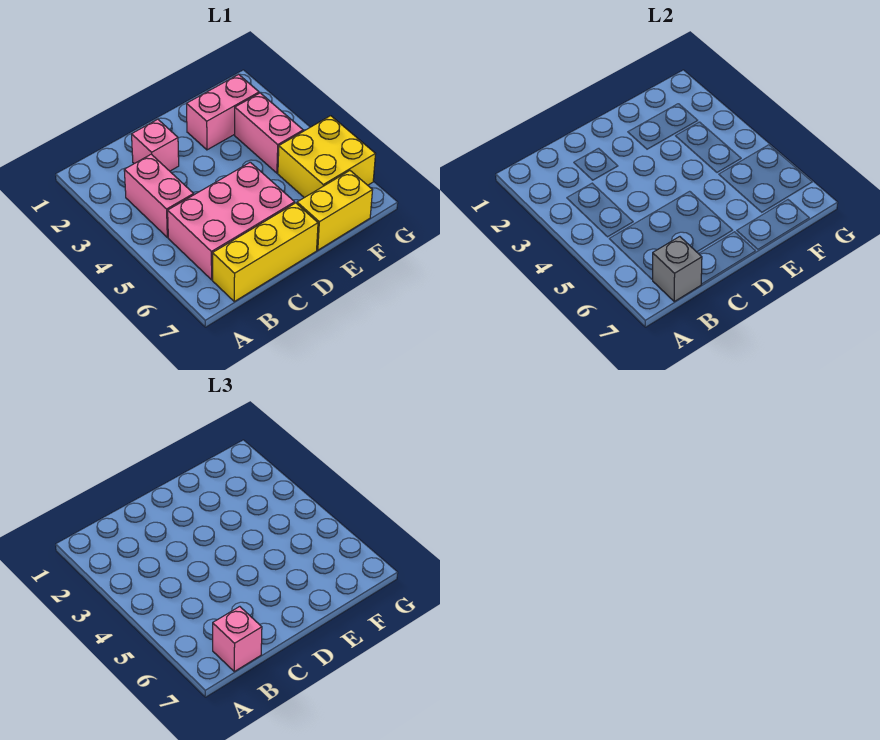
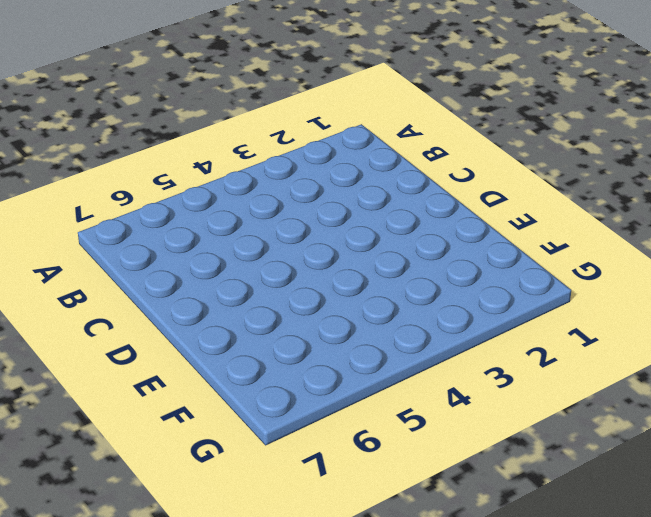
none -> pink 1x2 brick [124,154,194,237]
none -> pink 2x3 brick [168,162,295,280]

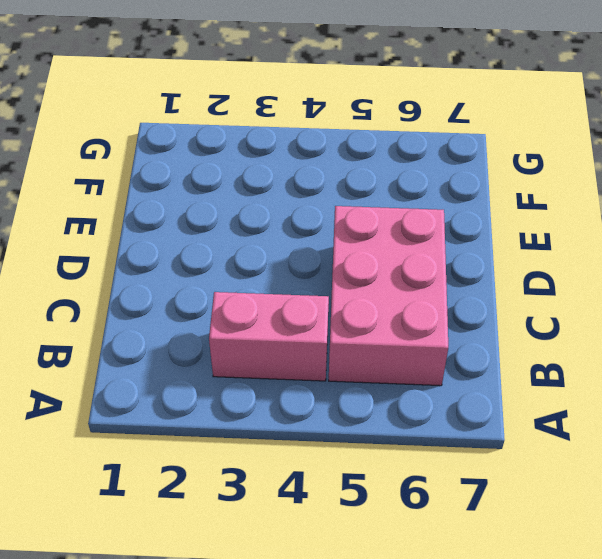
none -> yellow 1x3 brick [213,203,318,301]
none -> pink 1x1 brick [132,119,179,171]

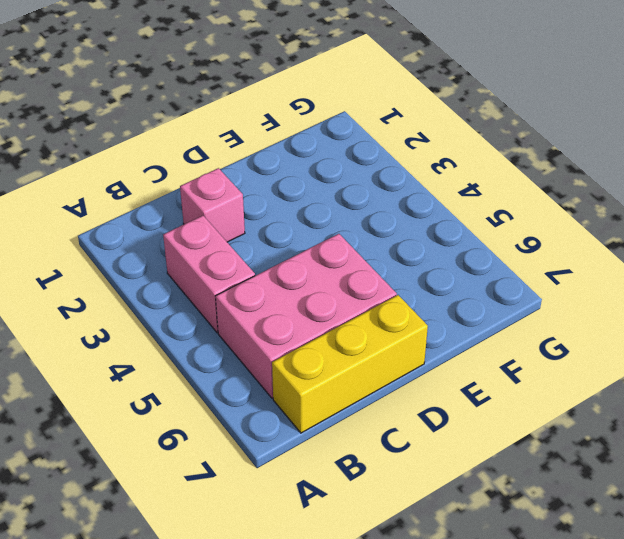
none -> pink 1x2 brick [187,74,259,150]
none -> yellow 1x2 brick [297,171,372,250]

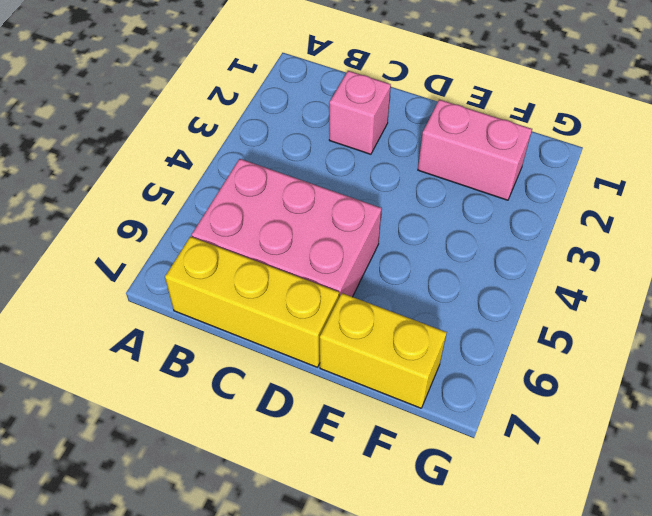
none -> pink 1x2 brick [124,154,194,237]
none -> pink 1x2 brick [235,93,303,173]

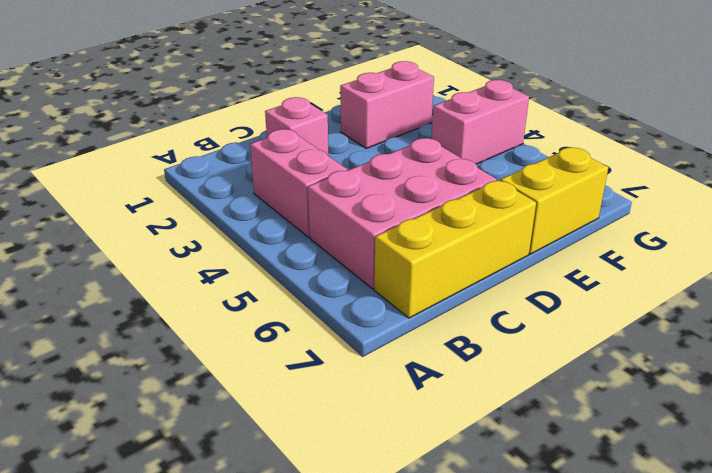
pink 1x2 brick [432,80,529,164] -> pink 1x2 brick turned to [235,93,303,173]
none -> yellow 2x2 brick [278,116,375,198]
none -> grey 1x1 brick [653,237,702,301]

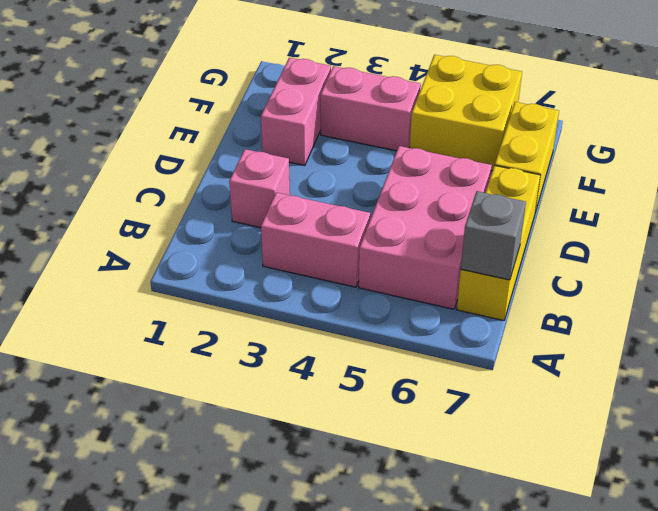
none -> pink 1x1 brick [213,607,262,671]

